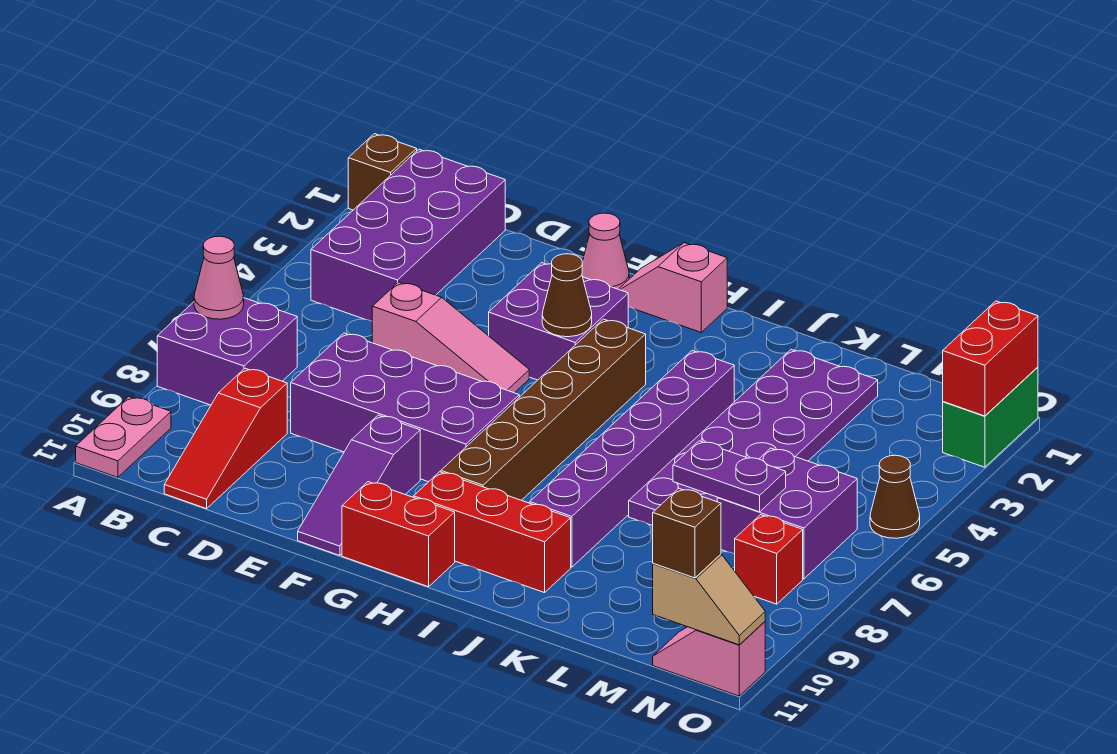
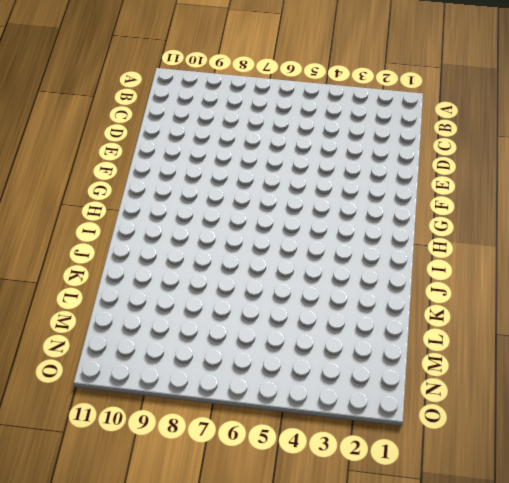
none -> brown 1x1 brick [348,134,417,210]
none -> purple 2x2 brick [157,298,297,405]
none -> pink 1x2 plate [76,397,171,477]

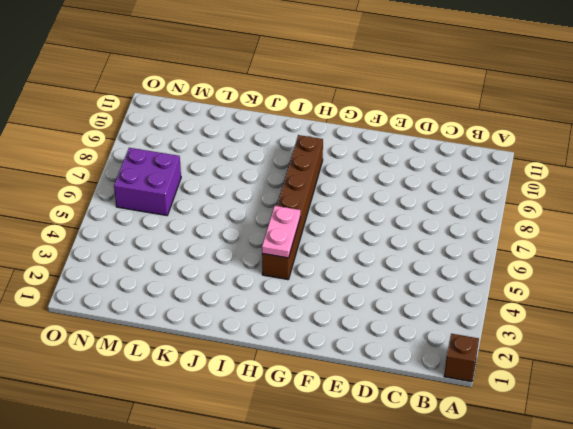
pink 1x2 plate [262,206,301,258] -> pink 1x2 plate moved to [76,397,171,477]
none -> purple 2x2 brick [157,298,297,405]
none -> purple 2x4 brick [311,149,505,321]
none -> red 1x3 slope [164,368,287,509]

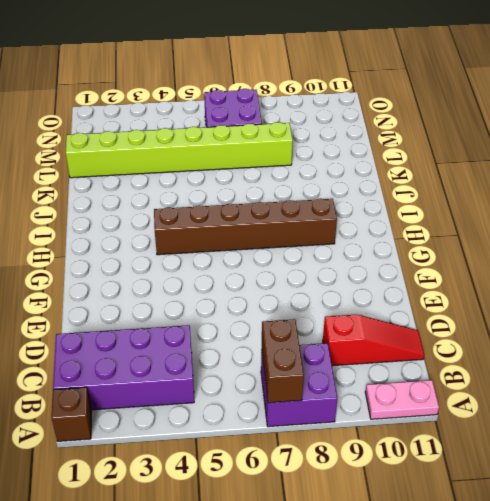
brown 1x2 brick [262,319,304,403] -> pink 1x1 cone [194,236,244,319]
lime 1x8 brick [66,122,293,178] -> purple 2x6 plate [629,349,878,526]
none -> pink 1x3 slope [372,282,529,393]
none -> purple 2x4 brick [291,333,519,482]
none -> pink 1x1 cone [582,213,629,289]

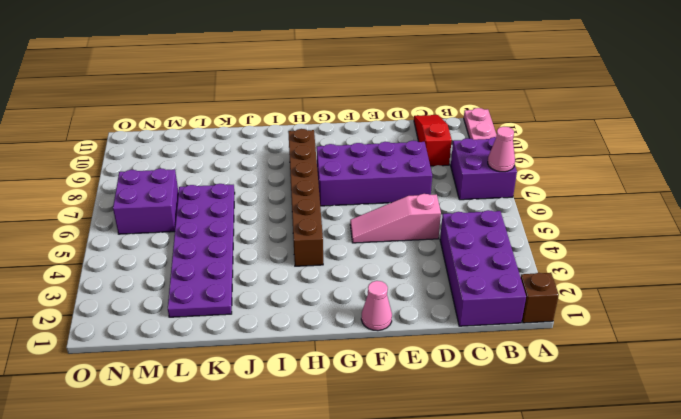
none -> purple 2x2 brick [489,263,628,380]
none -> purple 1x3 slope [298,415,420,556]
none -> pink 1x2 slope [619,243,727,332]

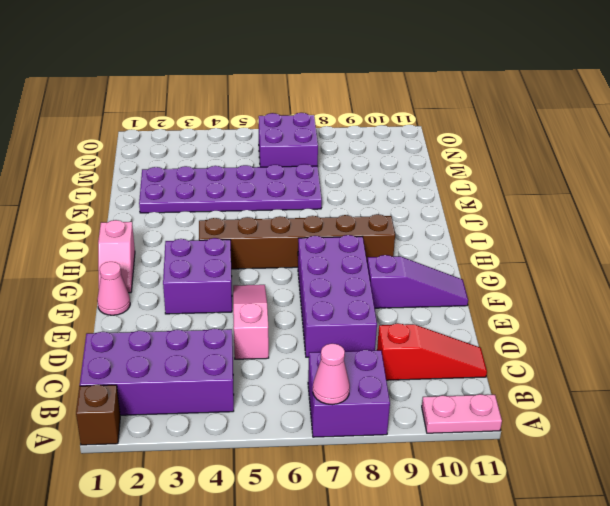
none -> red 1x2 brick [342,482,455,587]
none -> red 1x3 brick [414,472,571,593]
none -> purple 1x6 brick [530,351,734,567]

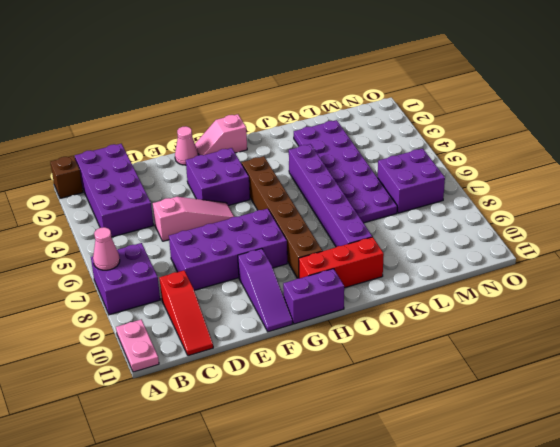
purple 1x2 brick [283,269,344,324] -> red 1x2 brick [342,482,455,587]
none -> red 1x1 brick [735,515,803,604]
none -> pink 1x2 slope [653,622,765,696]
none -> green 1x2 brick [943,367,1038,467]

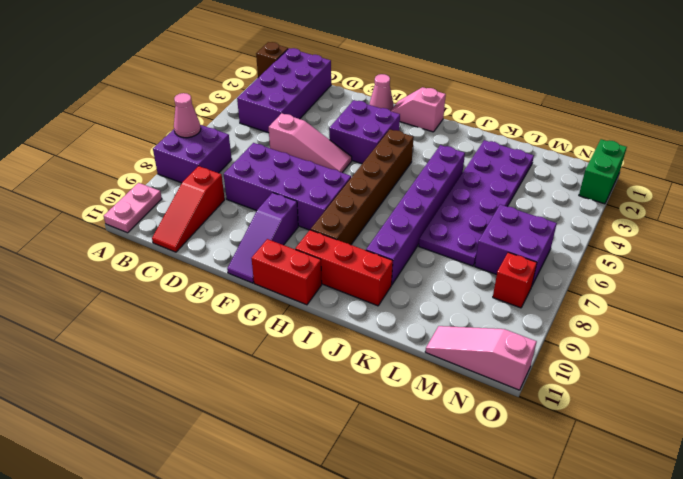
pink 1x3 slope [425,326,537,390] -> pink 1x2 slope [653,622,765,696]
none -> brown 1x1 cone [870,455,920,538]
none -> brown 1x1 cone [542,254,592,337]
none -> purple 1x2 plate [673,441,786,512]

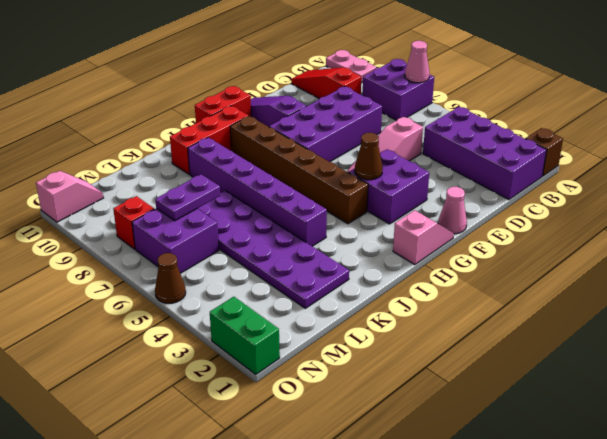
none -> tan 1x2 slope [653,554,765,645]
none -> red 1x2 brick [943,301,1038,416]
none -> brown 1x1 brick [653,488,721,578]

